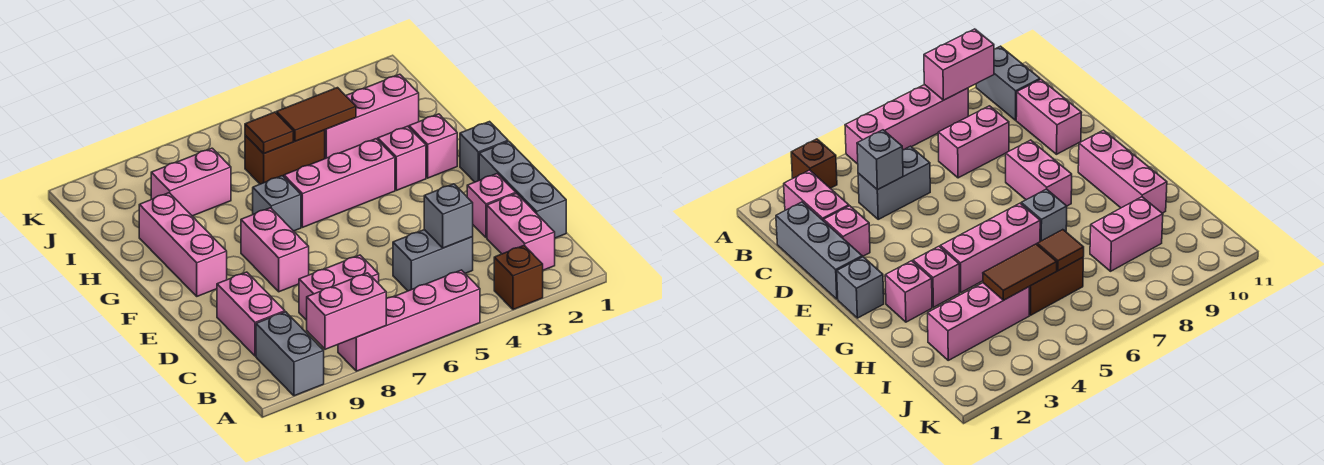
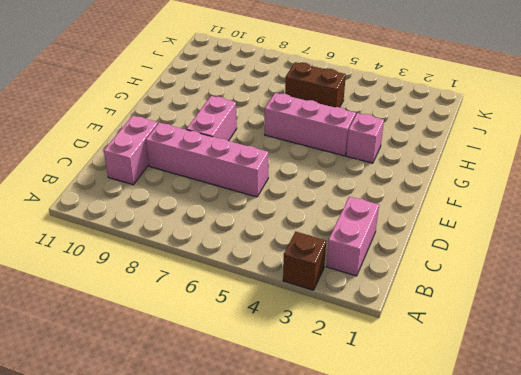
pink 1x4 brick [146,123,268,197] -> pink 1x4 brick moved to [338,270,480,371]
none -> grey 1x2 brick [256,312,324,396]
none -> grey 1x3 brick [479,141,566,238]
none -> grey 1x2 brick [393,230,473,291]

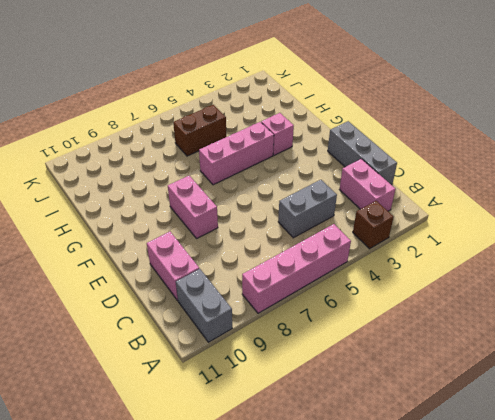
none -> pink 1x2 brick [299,255,379,320]
none -> pink 1x1 brick [467,174,516,238]
none -> grey 1x1 brick [460,122,508,182]

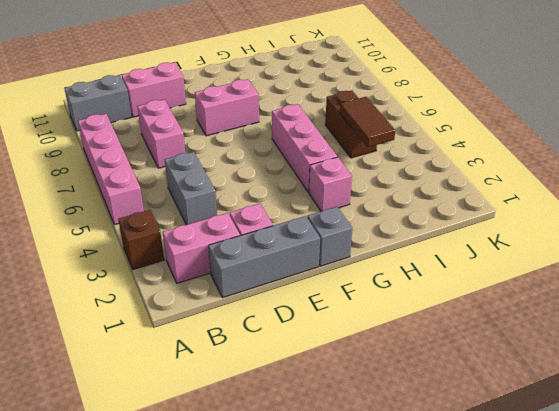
none -> pink 1x3 brick [139,193,227,296]
none -> pink 1x1 brick [409,114,457,178]
none -> grey 1x1 brick [253,176,301,231]

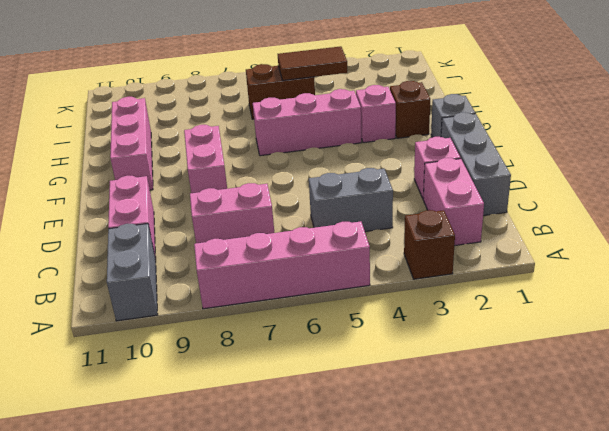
brown 1x1 brick [390,81,430,138] -> pink 1x1 brick [409,114,457,178]
none -> grey 1x1 brick [253,176,301,231]
none -> pink 1x3 brick [325,74,419,159]
none -> pink 1x2 brick [151,148,231,216]

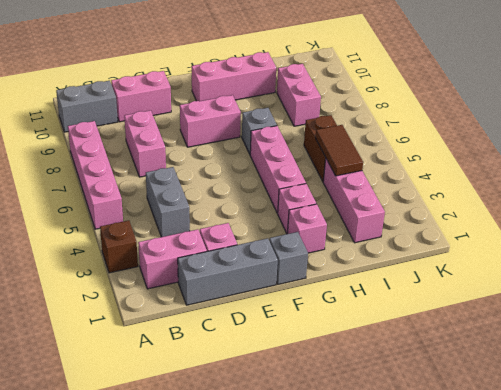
none -> pink 1x2 brick [307,273,386,349]
none -> grey 1x1 brick [424,184,473,248]
none -> brown 1x1 tile [245,112,293,154]

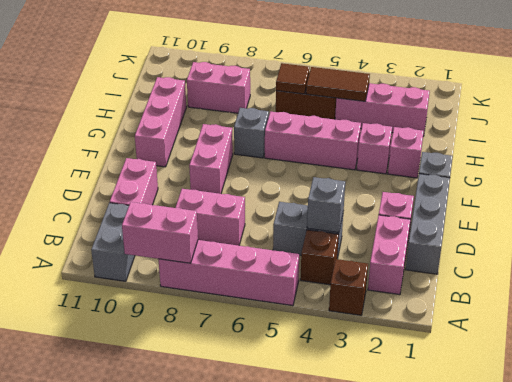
brown 1x1 brick [300,230,339,285] -> none

